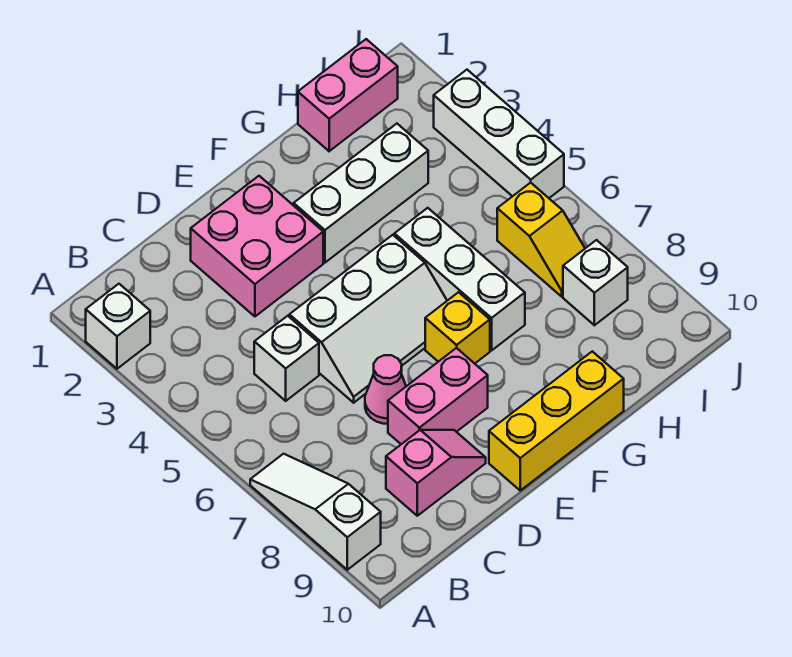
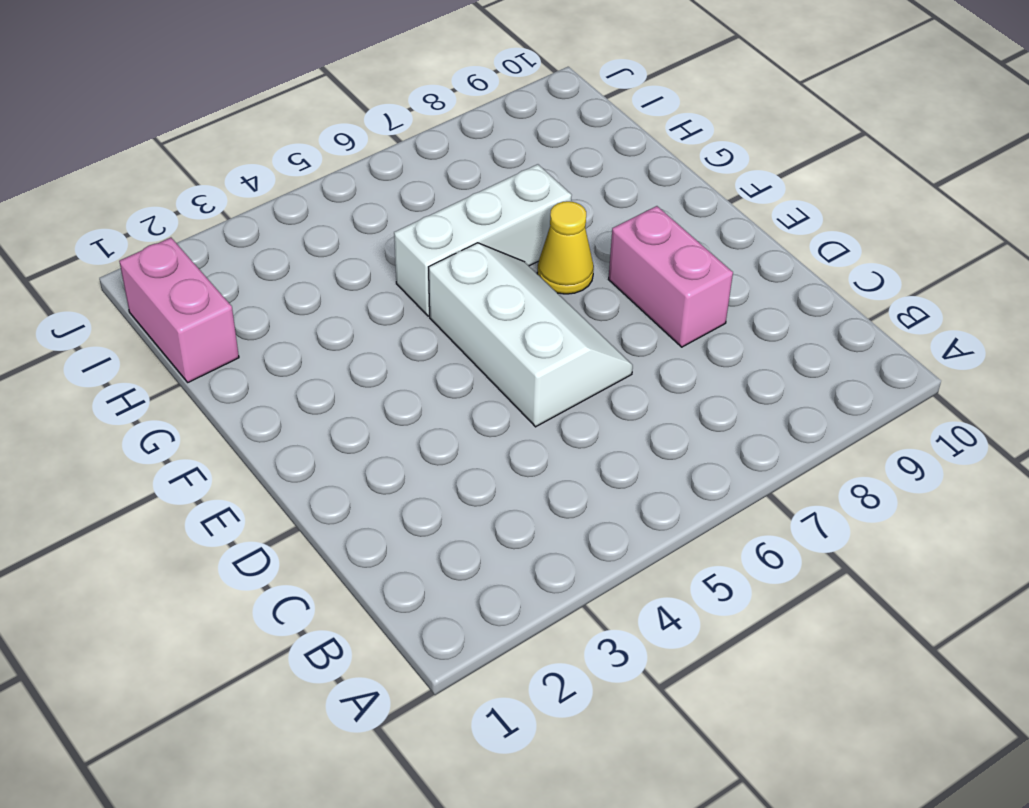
yellow 1x1 cone [537,201,594,294] -> yellow 1x1 brick [425,292,490,364]
none -> white 1x1 brick [86,284,150,369]
none -> white 1x3 slope [250,454,381,570]
none -> white 1x1 brick [254,316,319,401]

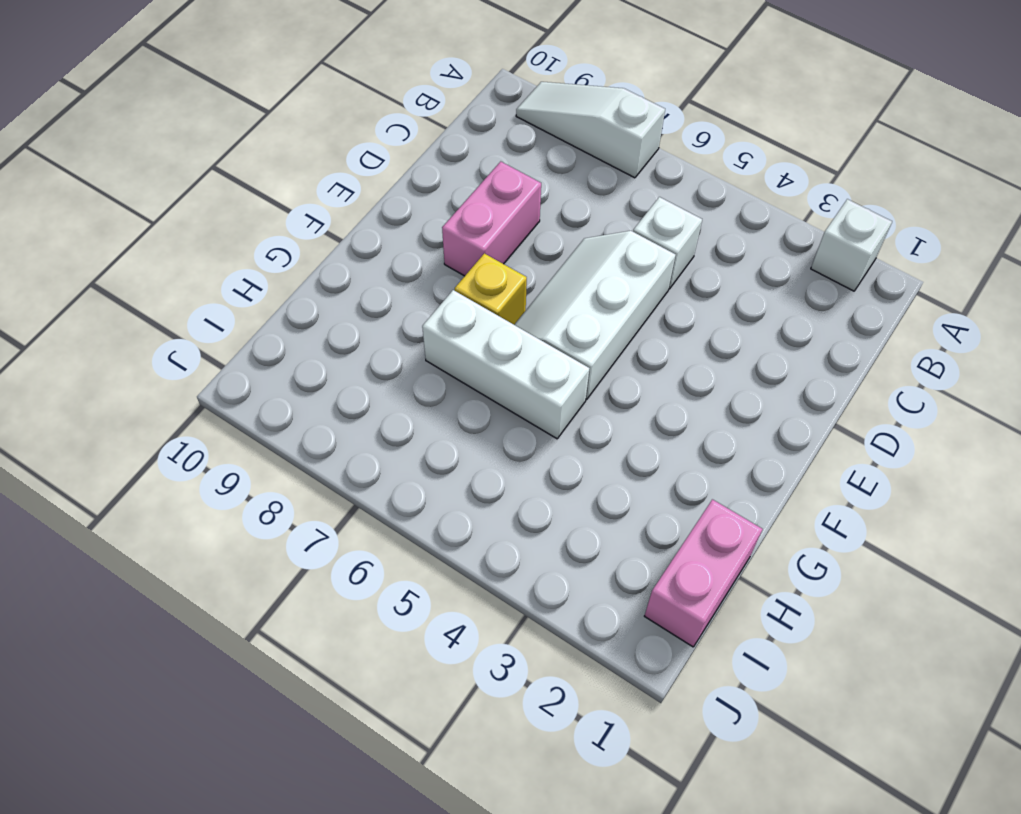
white 1x3 slope [516,82,665,178] -> white 1x3 slope turned to [250,454,381,570]
none -> pink 1x2 slope [386,430,486,516]
none -> pink 2x2 brick [191,176,323,316]
none -> pink 1x1 cone [365,355,406,424]

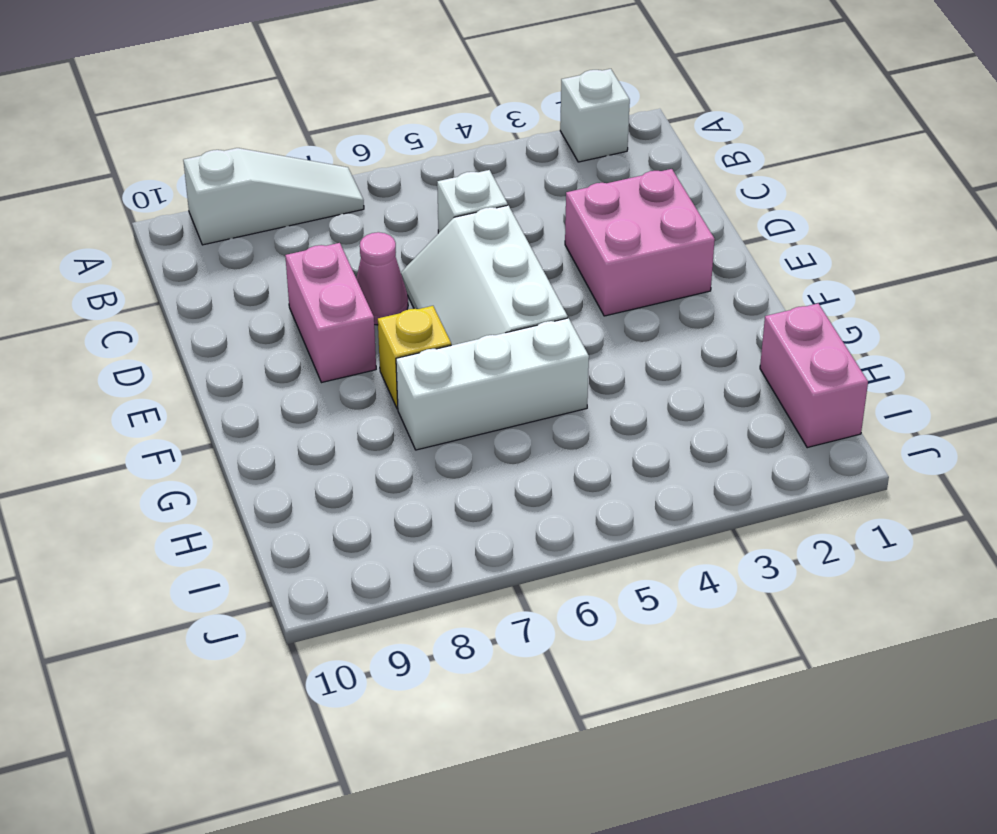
none -> pink 1x2 slope [386,430,486,516]
none -> yellow 1x3 brick [489,351,624,490]
none -> white 1x3 brick [294,124,428,263]

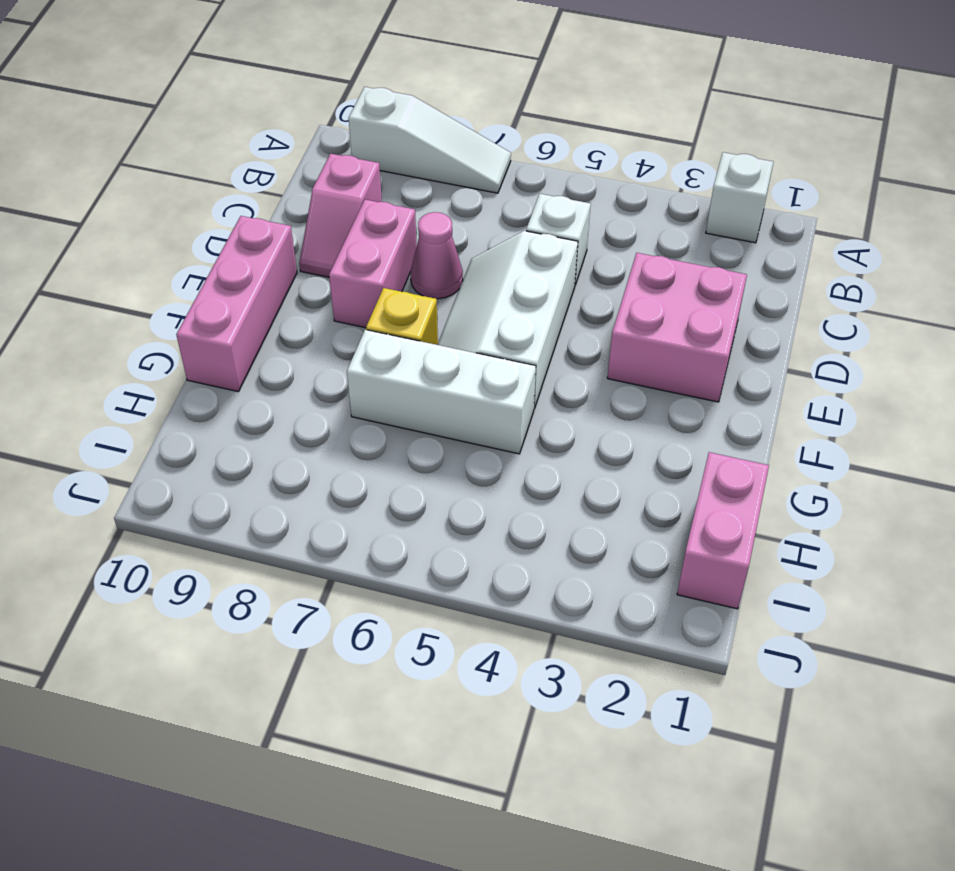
pink 1x3 brick [176,216,297,391] -> yellow 1x3 brick [489,351,624,490]
none -> white 1x3 brick [294,124,428,263]
none -> yellow 1x2 slope [497,183,585,296]
none -> white 1x1 brick [563,240,628,325]

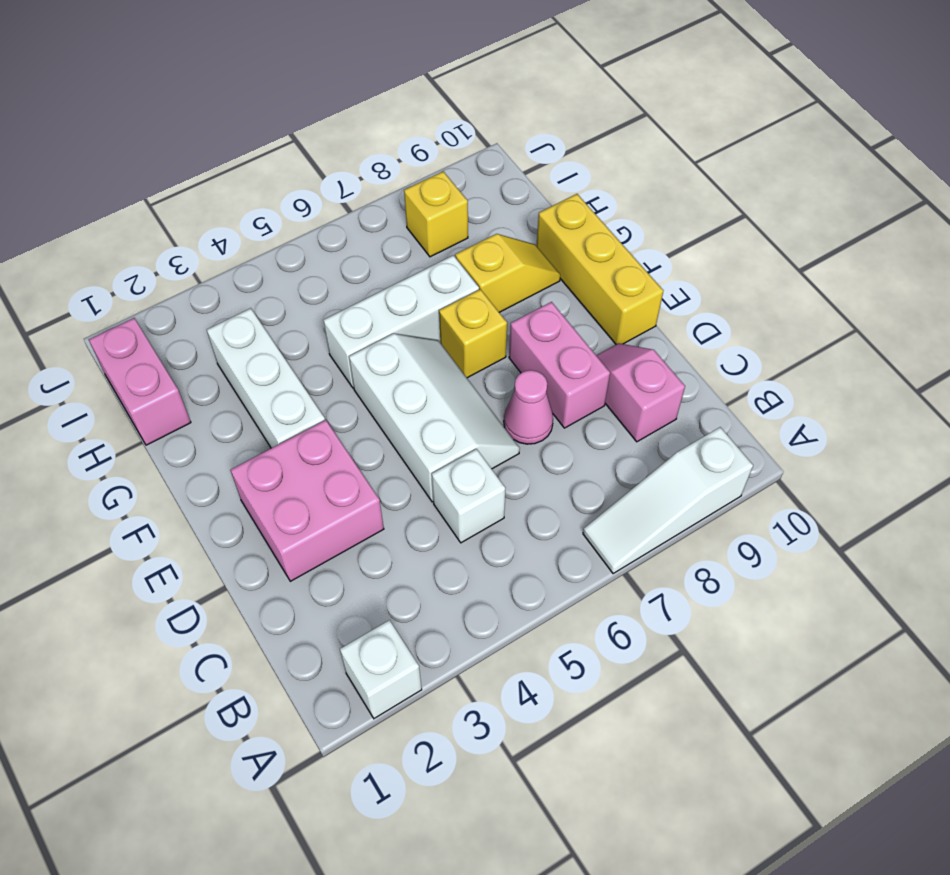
yellow 1x2 slope [455,234,560,312] -> yellow 1x2 slope moved to [497,183,585,296]
yellow 1x1 brick [404,172,468,257] -> white 1x1 brick [563,240,628,325]
none -> white 1x3 brick [434,70,564,198]

